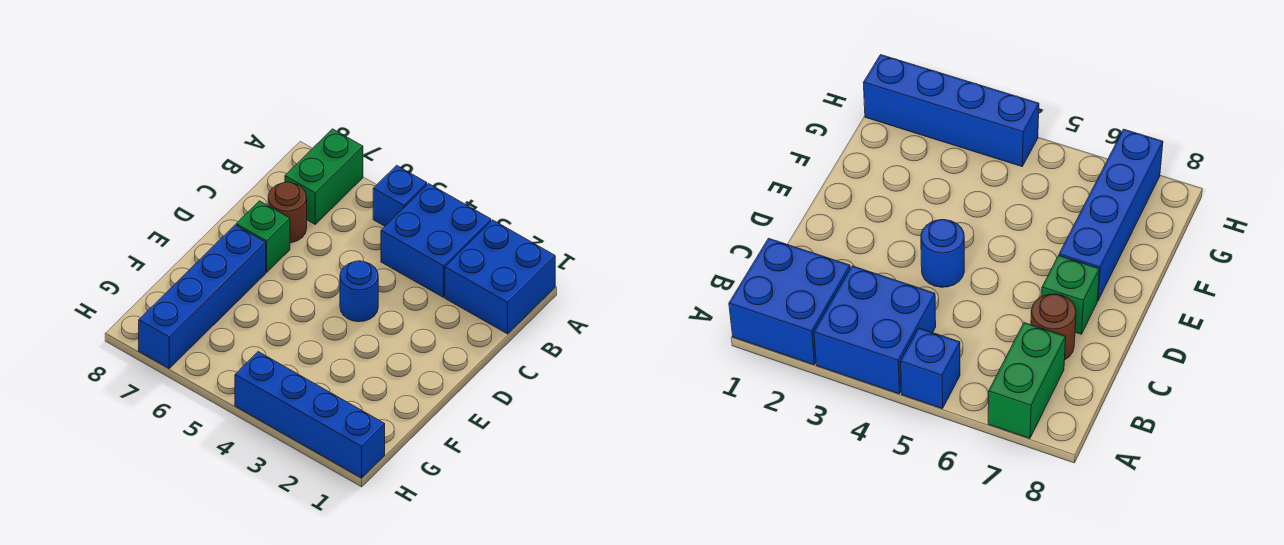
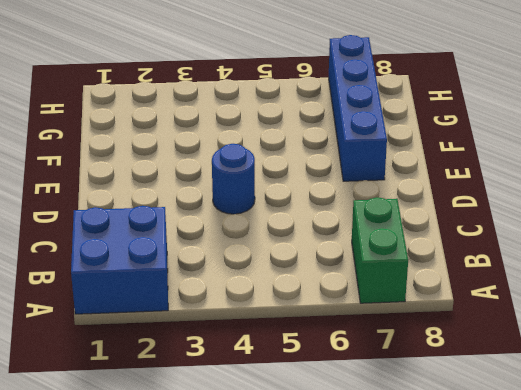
none -> blue 2x2 brick [381,184,491,297]
none -> blue 1x1 brick [373,165,427,226]

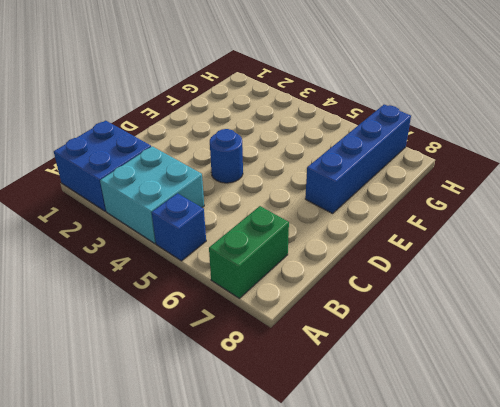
cyan 2x2 brick [100,146,204,243] -> blue 2x2 brick [381,184,491,297]
none -> brown 1x1 round brick [268,182,307,243]
none -> green 1x1 brick [236,201,290,272]

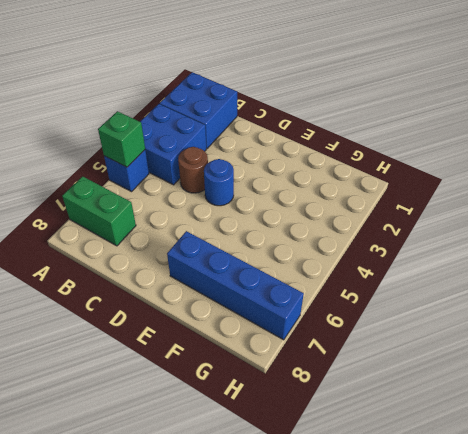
green 1x1 brick [98,111,145,167] -> green 1x1 brick moved to [236,201,290,272]
brown 1x1 round brick [178,147,208,193] -> brown 1x1 round brick moved to [268,182,307,243]
none -> blue 1x4 brick [235,352,385,478]

